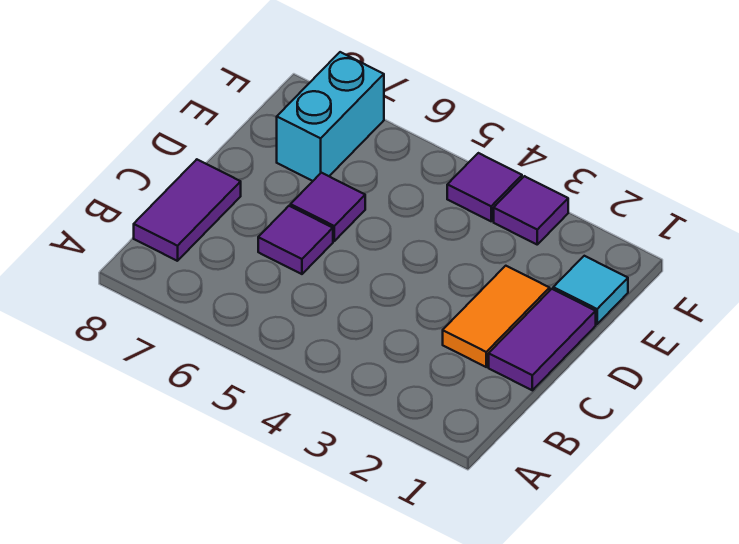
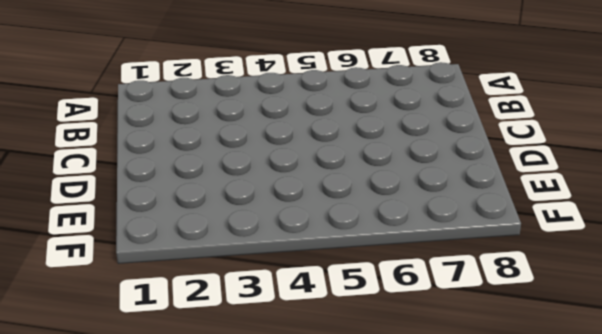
none -> purple 1x2 tile [134,160,241,261]
none -> purple 1x2 tile [489,289,596,390]

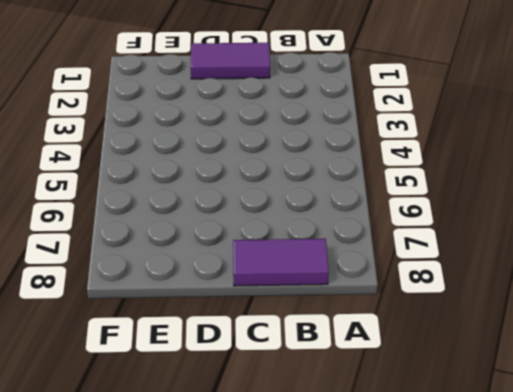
none -> orange 1x2 tile [443,266,550,367]
none -> purple 1x1 tile [258,206,333,274]

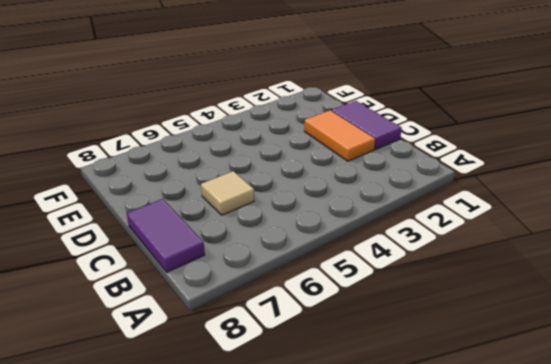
tan 1x1 tile [201,171,254,215] -> purple 1x1 tile [258,206,333,274]
none -> purple 1x1 tile [291,173,365,241]
none -> cyan 1x1 tile [553,256,628,324]

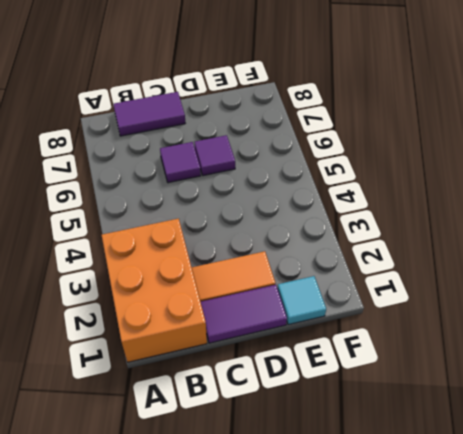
orange 2x3 brick [102,219,207,362] -> none
none -> cyan 1x2 brick [277,52,384,181]
none -> purple 1x1 tile [494,176,568,244]

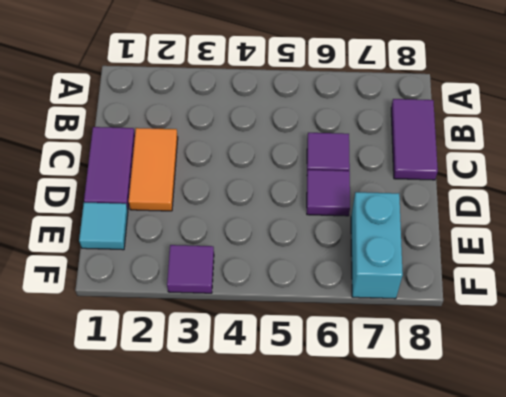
none -> purple 1x1 tile [447,153,522,221]

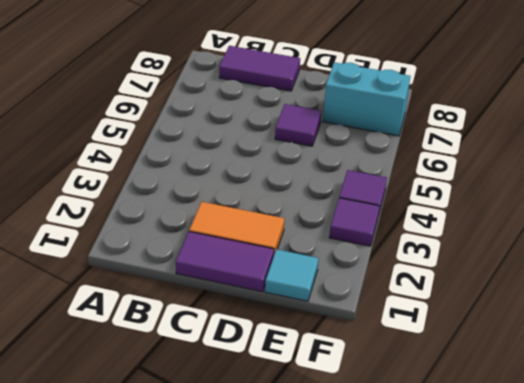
none -> purple 1x1 tile [258,206,333,274]

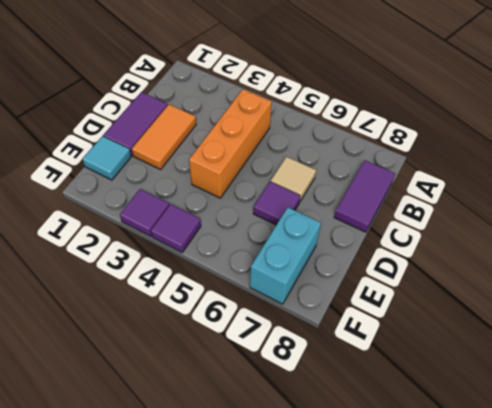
orange 1x3 brick [189,89,272,198] -> none
tan 1x1 tile [271,157,316,201] -> purple 1x1 tile [258,206,333,274]

